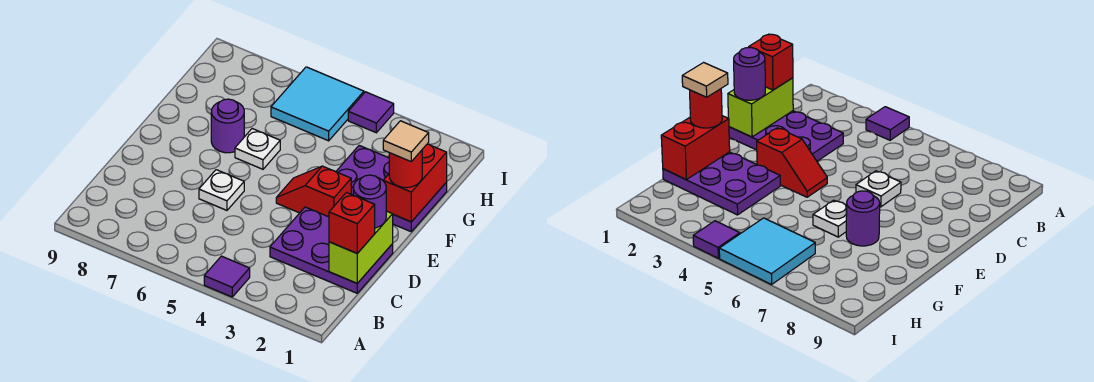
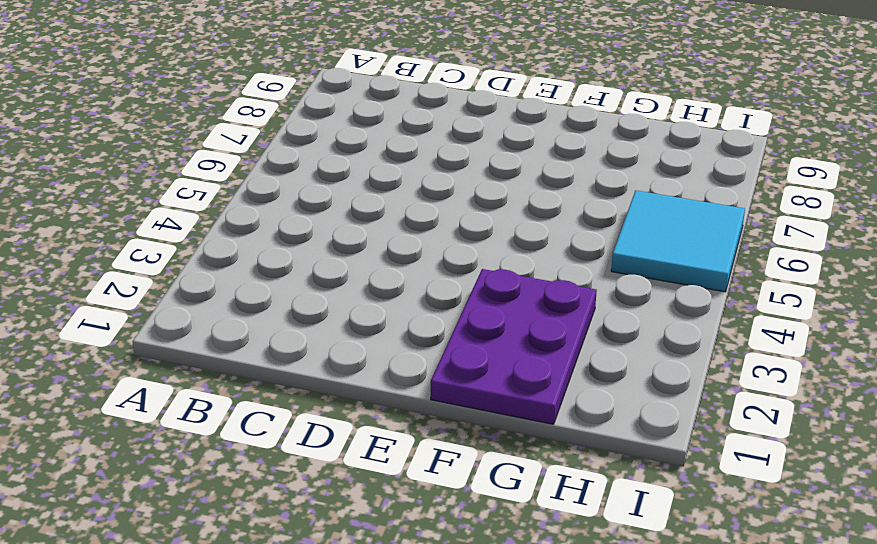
none -> purple 1x1 tile [204,256,250,297]
none -> purple 2x3 plate [270,207,393,293]
none -> white 1x1 plate [199,170,244,210]

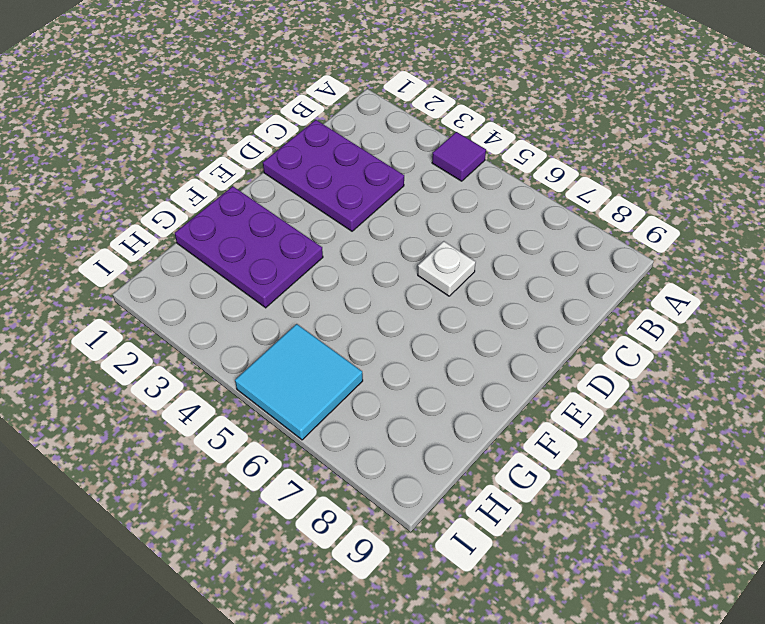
none -> red 1x2 slope [276,166,351,217]
none -> white 1x1 plate [235,129,280,169]
none -> purple 1x1 round brick [211,99,244,153]

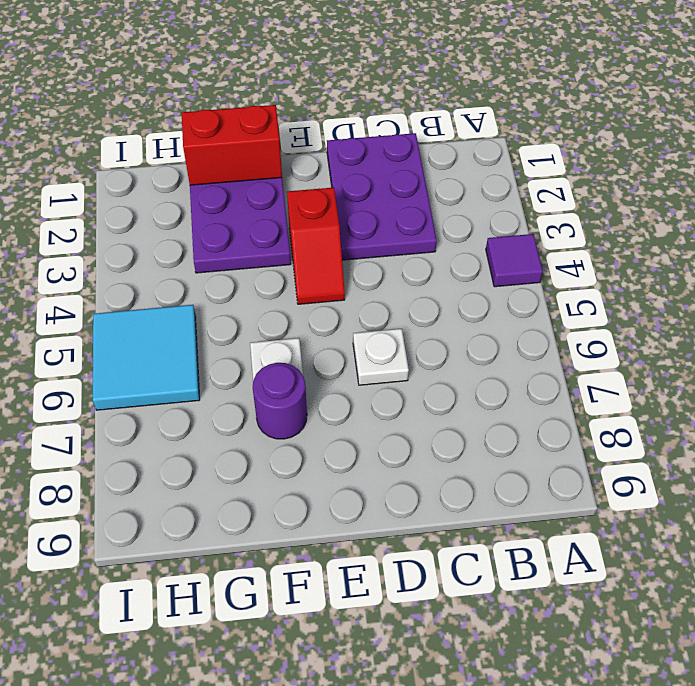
none -> purple 1x1 tile [348,92,394,133]
none -> lime 1x2 brick [329,211,393,283]
none -> red 1x1 brick [329,193,375,253]

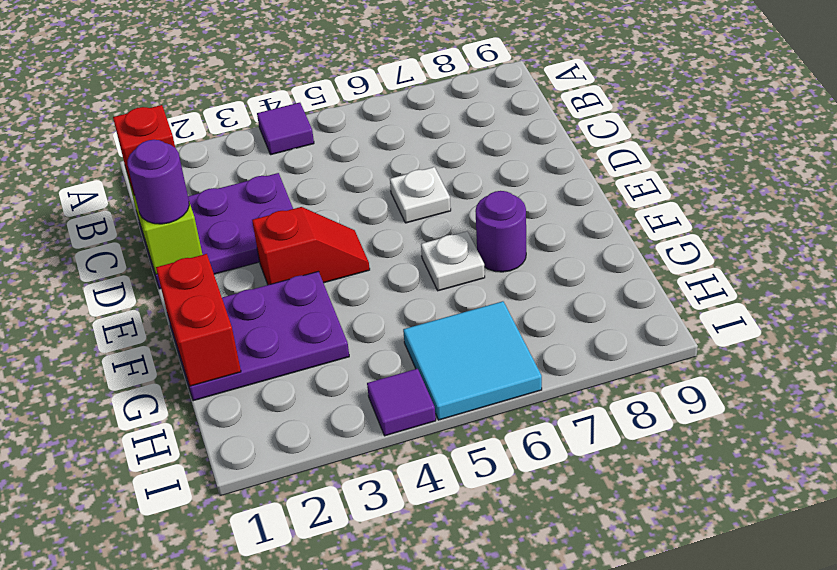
none -> red 1x1 round brick [389,150,422,188]
none -> tan 1x1 tile [383,121,429,161]

